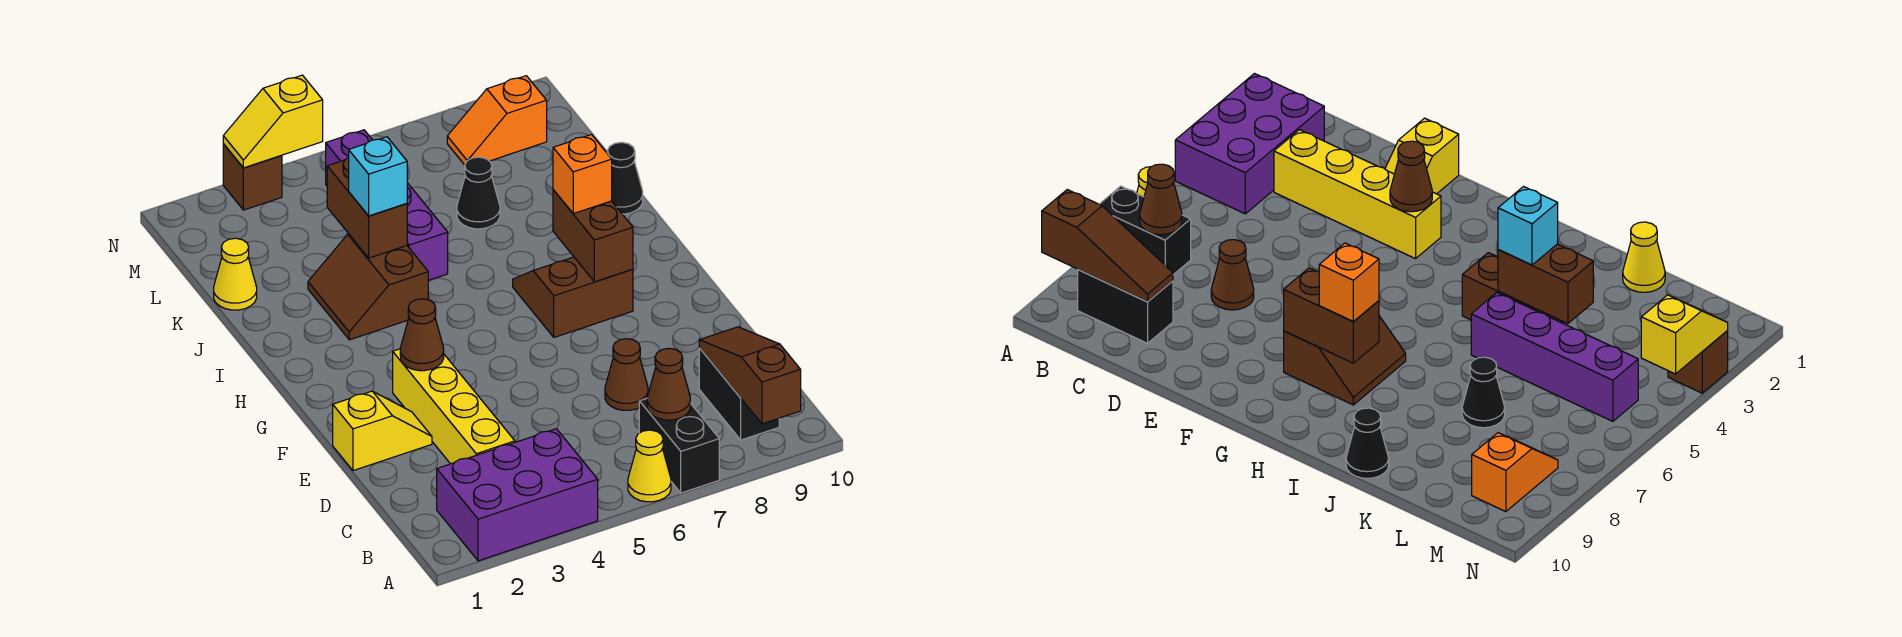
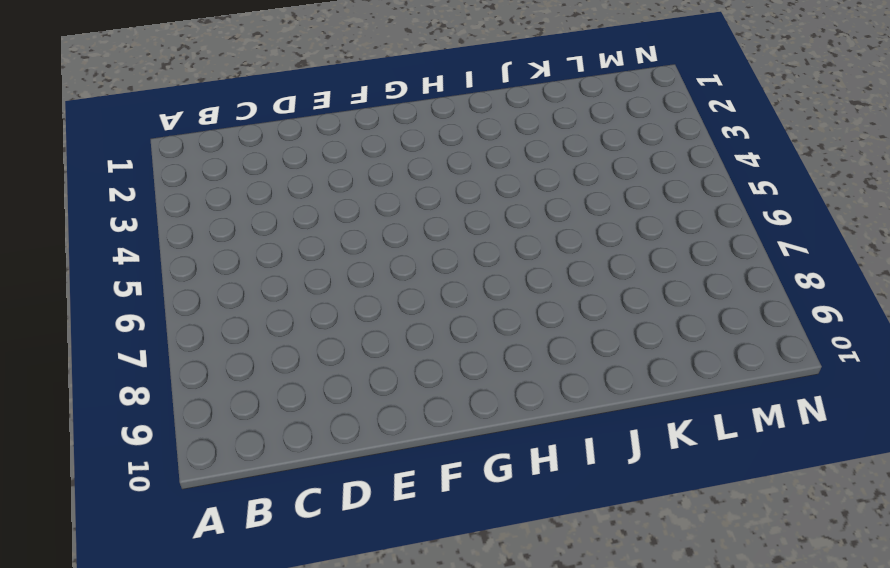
none -> purple 2x3 brick [437,429,598,561]
none -> yellow 1x1 cone [628,430,671,502]
none -> black 1x2 brick [639,399,719,493]

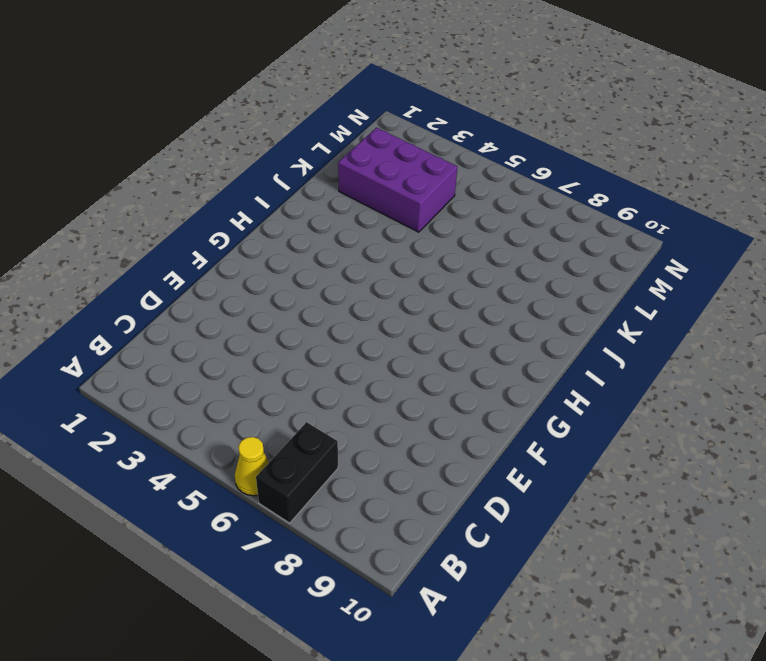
purple 2x3 brick [338,128,457,232] -> purple 2x3 brick moved to [437,429,598,561]
none -> black 1x2 brick [699,348,779,440]
none -> yellow 1x4 brick [393,349,515,464]
none -> brown 1x1 cone [605,339,648,410]

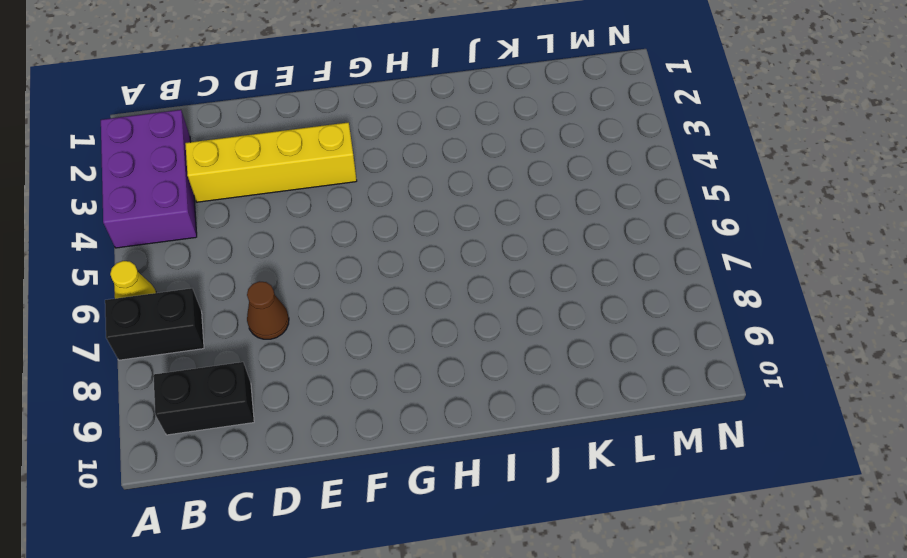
none -> yellow 1x2 slope [333,391,432,471]
none -> brown 2x2 slope [513,257,633,337]
none -> brown 2x2 slope [308,234,428,340]

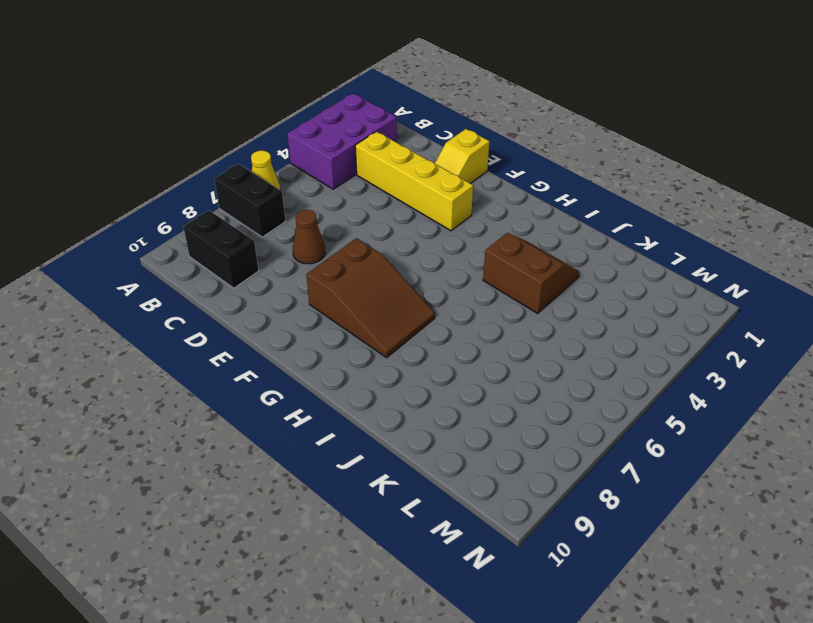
brown 2x3 slope [306,238,435,358] -> brown 2x2 slope [513,257,633,337]
none -> purple 1x4 brick [326,130,448,280]
none -> black 1x1 cone [607,142,643,214]
none -> yellow 1x1 cone [214,238,257,310]

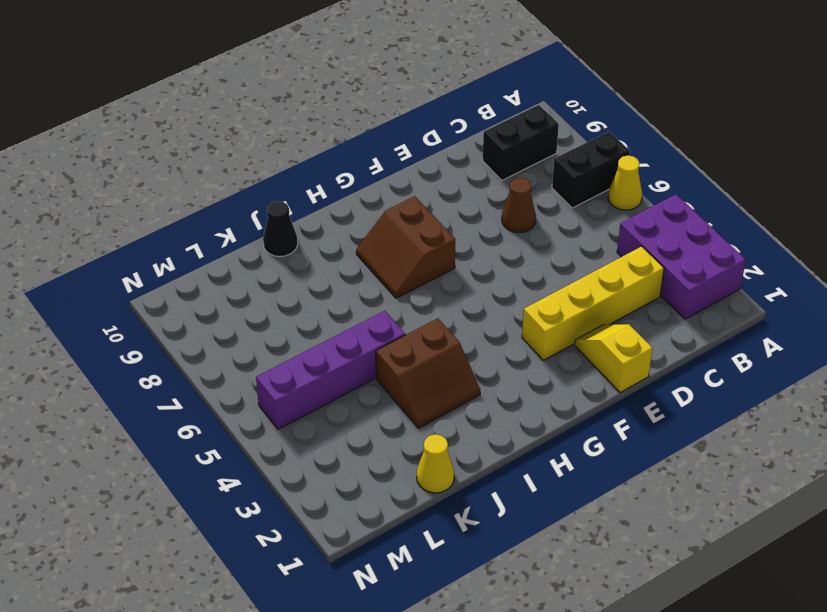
none -> black 1x1 cone [457,157,500,229]
none -> orange 1x2 slope [447,76,547,165]
none -> brown 1x1 brick [223,144,282,210]

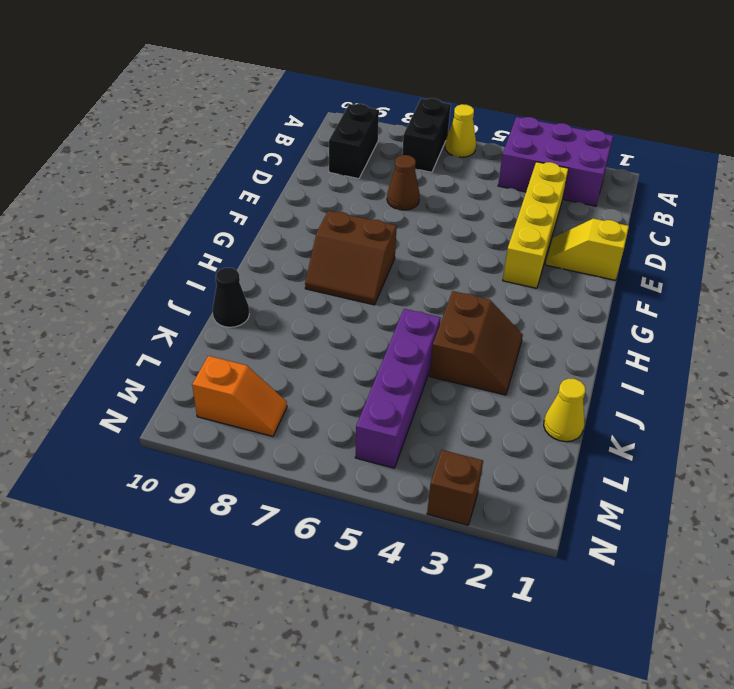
none -> black 1x1 cone [457,157,500,229]
none -> brown 1x3 slope [699,327,801,424]
none -> brown 1x1 cone [647,348,690,420]

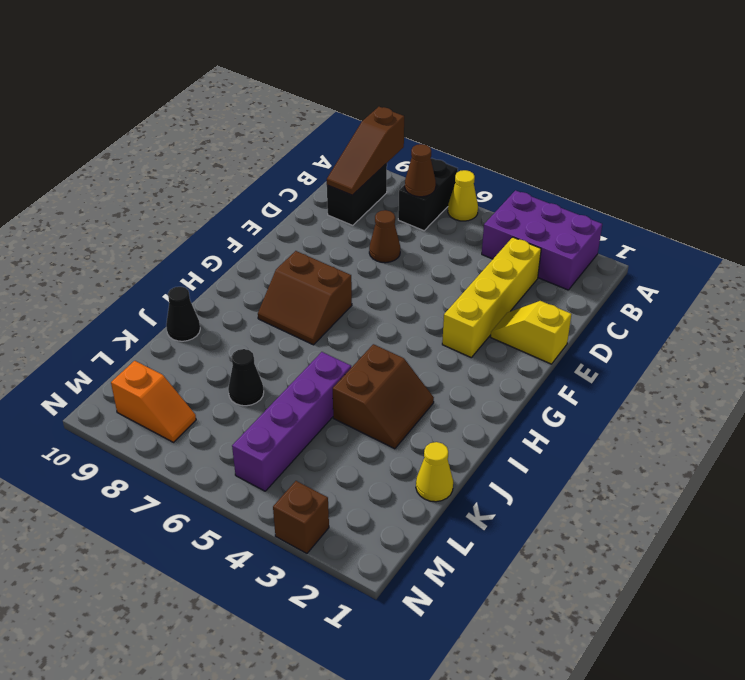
none -> brown 1x1 cone [400,299,444,371]
none -> brown 1x2 brick [553,190,633,282]
none -> brown 1x2 brick [327,158,407,258]

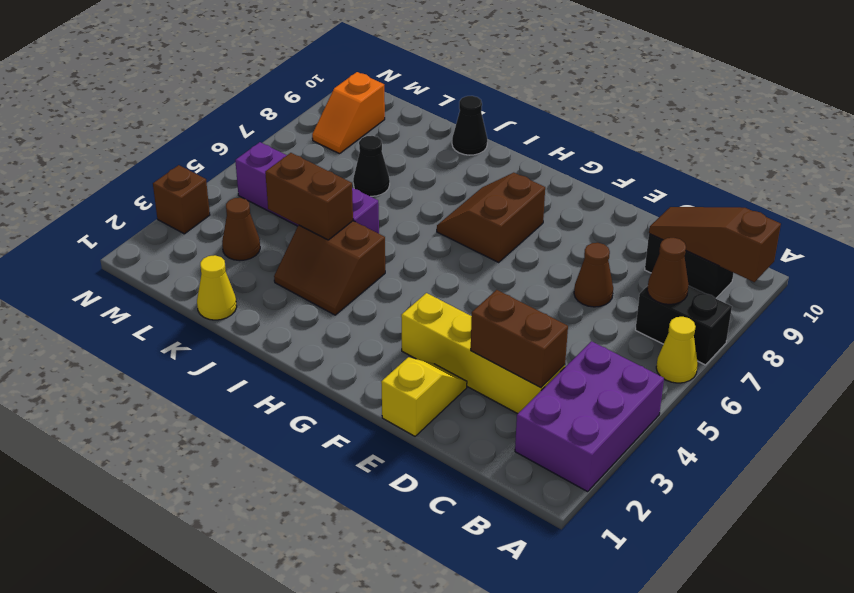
brown 1x2 brick [471,290,568,387] -> brown 1x2 brick moved to [553,190,633,282]
brown 1x1 cone [222,198,260,261] -> brown 1x1 cone moved to [400,299,444,371]
none -> yellow 1x2 slope [223,75,323,168]
none -> orange 1x1 brick [553,135,612,214]
none -> cyan 1x1 brick [349,137,407,216]

